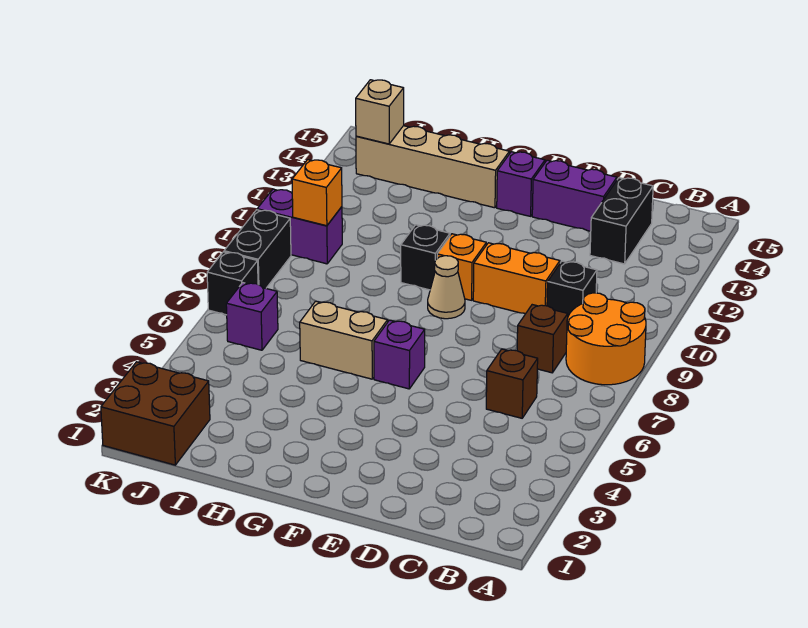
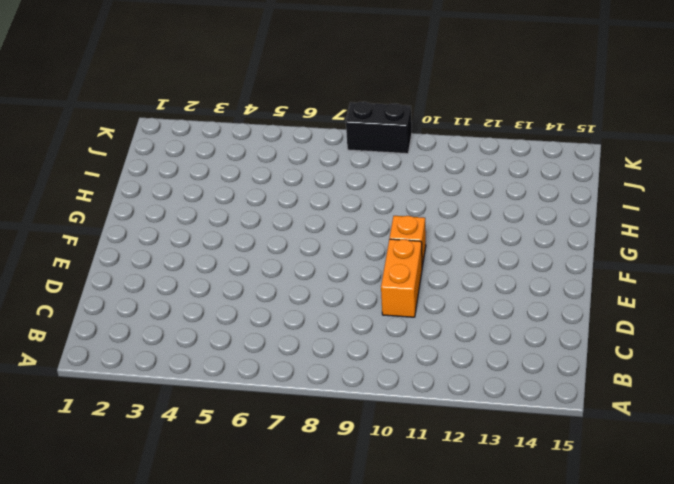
none -> orange 2x2 round brick [566,293,646,385]
none -> brown 1x1 brick [486,349,538,418]
none -> brown 1x1 brick [517,305,568,373]

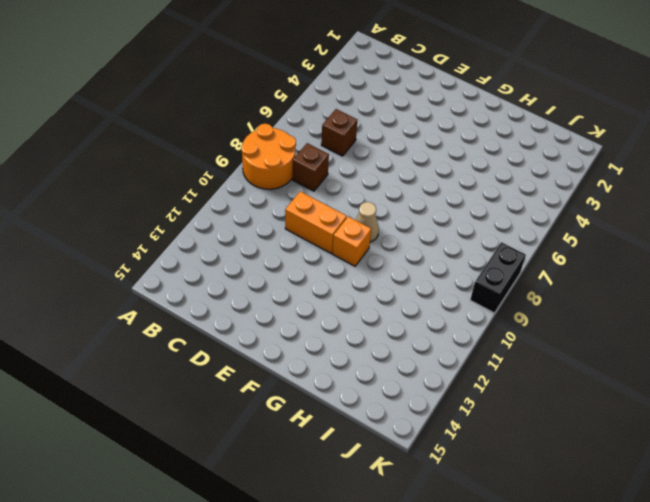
none -> black 1x1 brick [547,261,597,316]
none -> black 1x2 brick [590,178,653,264]
none -> purple 1x2 brick [532,160,617,231]

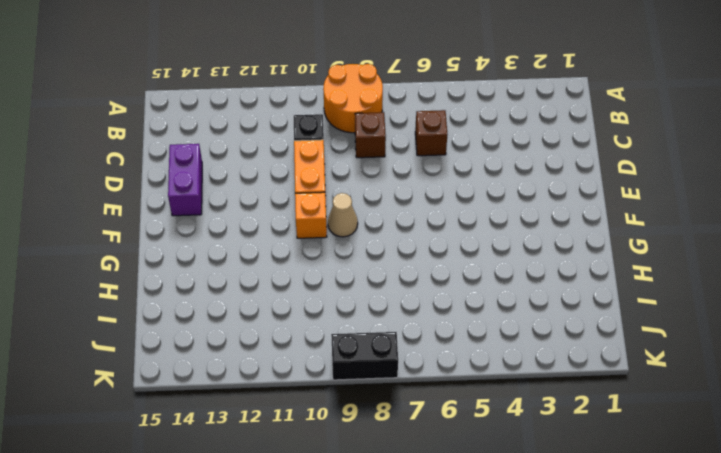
none -> black 1x2 brick [590,178,653,264]
none -> purple 1x1 brick [374,320,425,389]
none -> purple 1x1 brick [497,152,545,216]

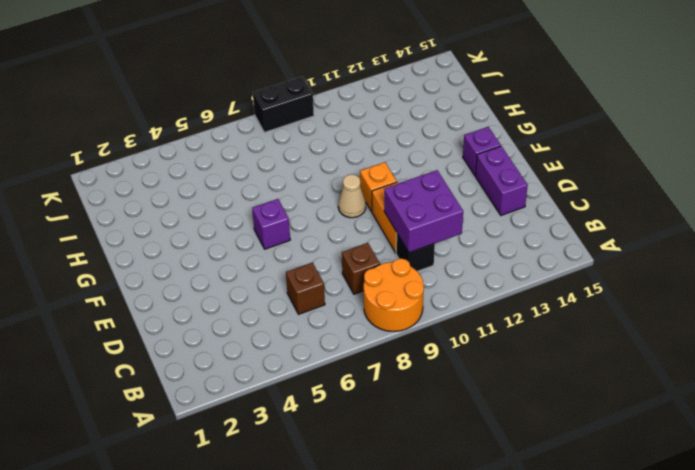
purple 2x2 brick [384,170,463,253] -> none
none -> black 1x2 brick [590,178,653,264]
none -> tan 1x2 brick [300,301,388,379]
none -> black 1x1 brick [401,225,450,290]

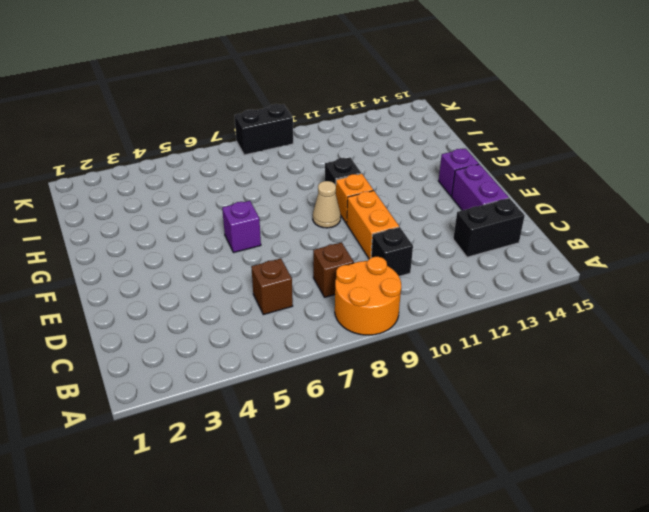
none -> tan 1x2 brick [300,301,388,379]
none -> tan 1x4 brick [356,126,509,208]
none -> brown 2x2 brick [101,362,210,465]

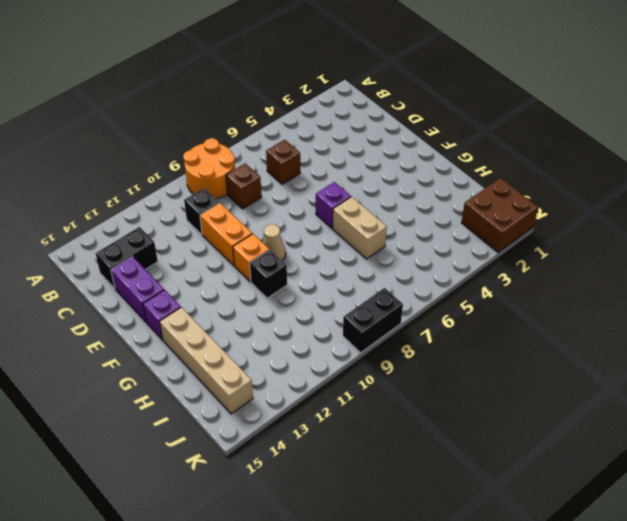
none -> purple 1x1 brick [226,283,278,350]
none -> purple 1x2 brick [257,189,342,264]
none -> black 1x1 brick [207,252,258,315]

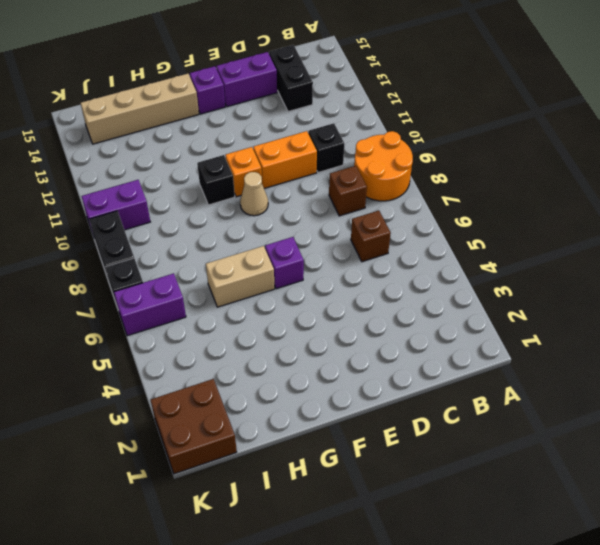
purple 1x2 brick [114,273,186,336] -> purple 1x1 brick [226,283,278,350]
none -> orange 1x1 brick [292,160,342,226]
none -> tan 1x1 brick [356,80,404,144]

